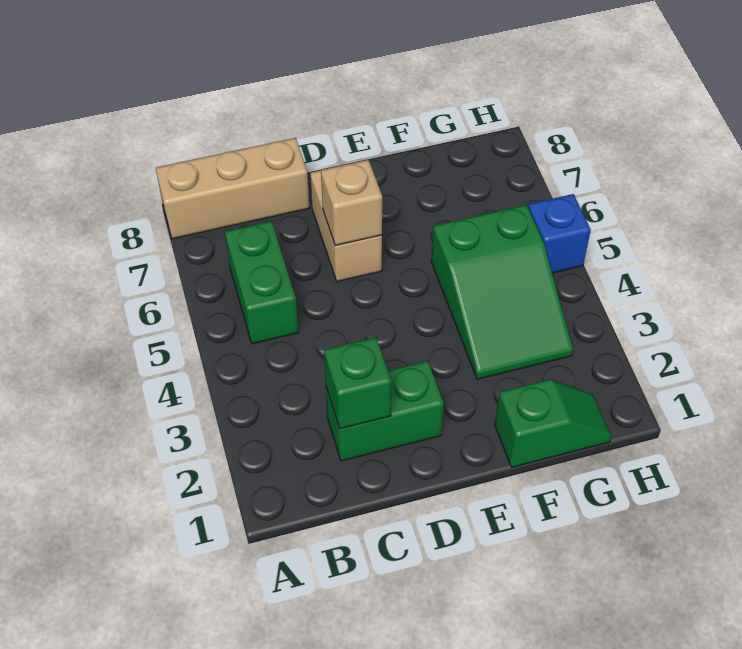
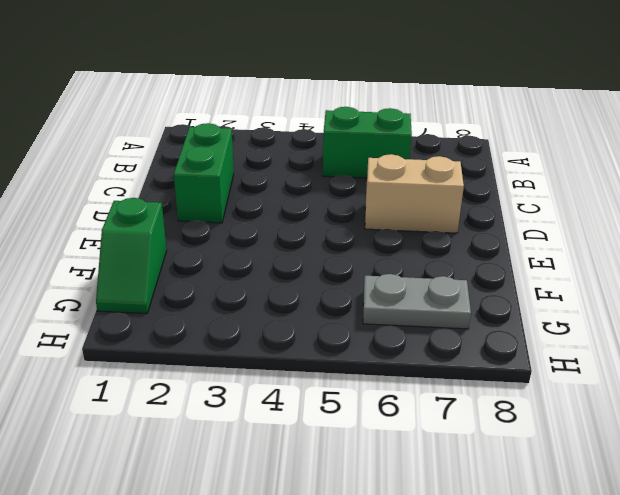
grey 1x2 plate [363,274,471,329] -> none
none -> tan 1x3 brick [156,138,309,239]
none -> green 2x3 slope [431,205,573,379]

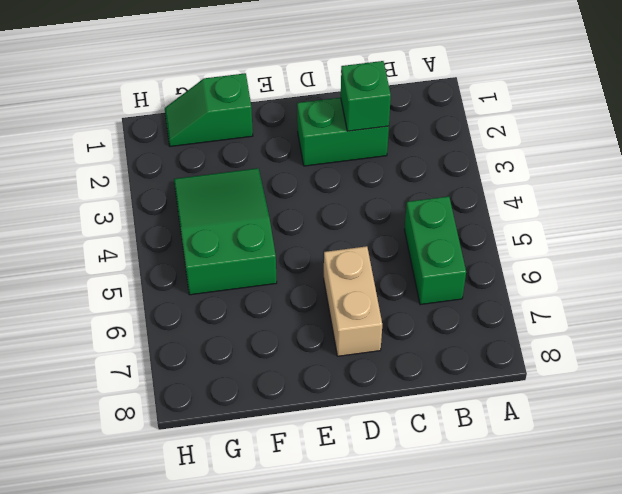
none -> tan 1x3 brick [156,138,309,239]
none -> blue 1x1 brick [528,194,591,273]

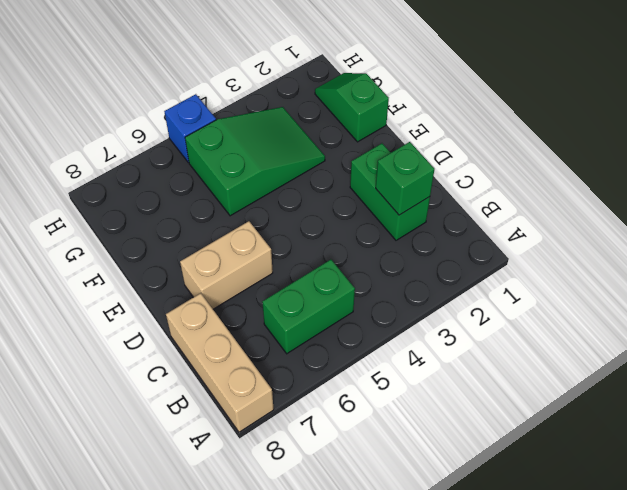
none -> tan 1x1 brick [321,160,382,246]

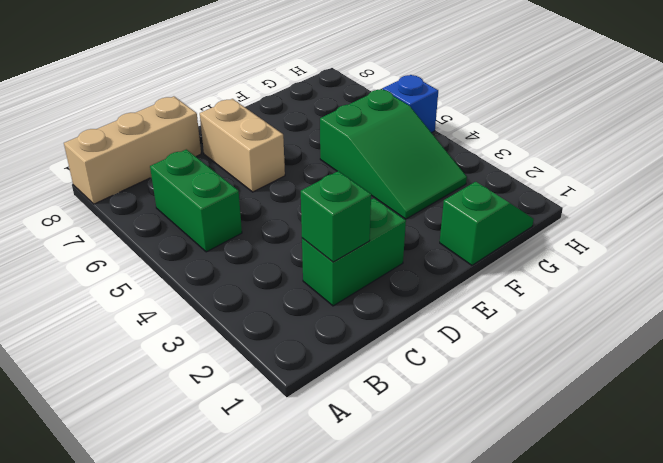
none -> tan 1x1 brick [321,160,382,246]

